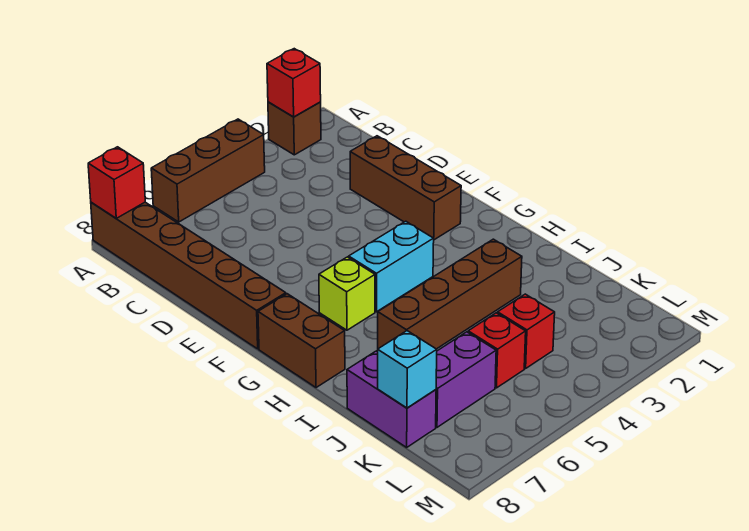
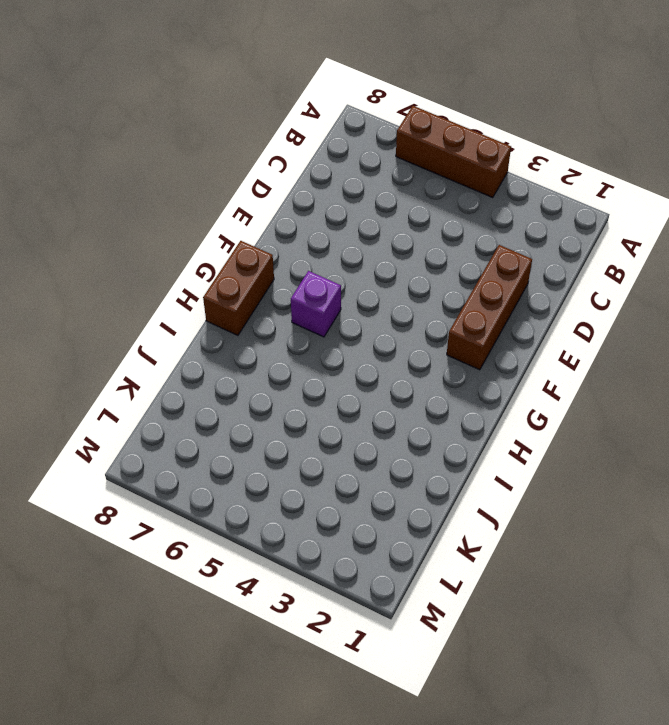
purple 1x1 brick [291,271,341,337] -> lime 1x1 brick [319,257,375,330]
none -> brown 1x1 brick [268,102,321,155]
none -> brown 1x6 brick [91,202,286,349]
none -> cyan 1x2 brick [349,221,434,312]

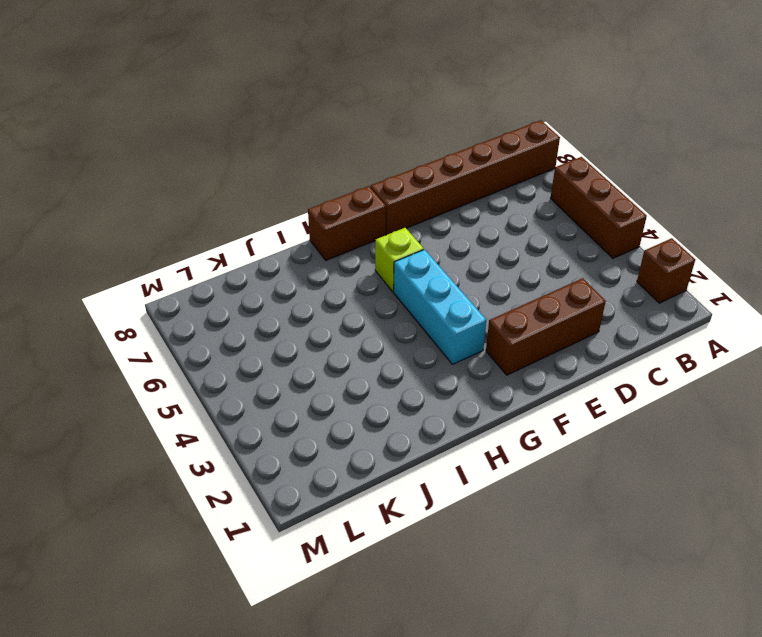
cyan 1x3 brick [394,250,486,364] -> cyan 1x2 brick [349,221,434,312]
none -> brown 1x4 brick [378,239,522,349]
none -> purple 1x2 brick [347,351,436,447]
none -> red 1x1 brick [498,294,555,369]

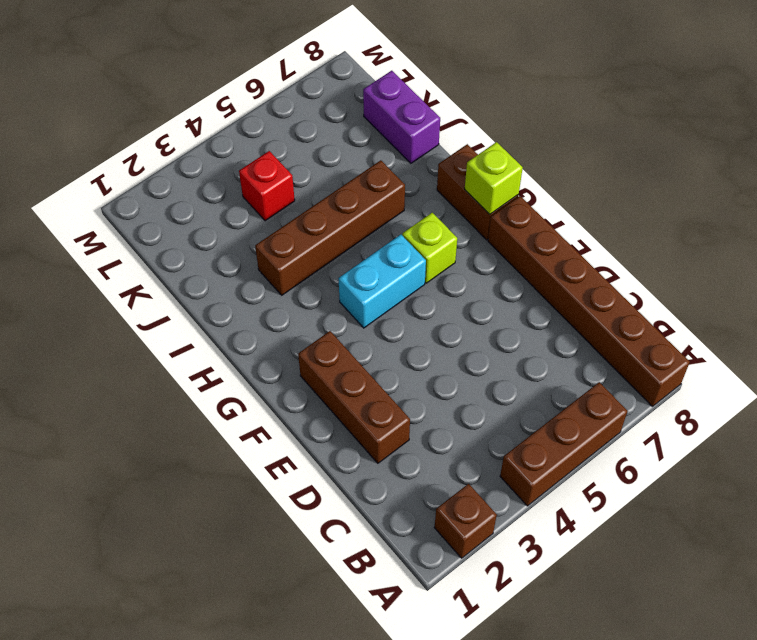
lime 1x1 brick [465,142,523,214] -> none
none -> red 1x1 brick [468,313,526,388]
none -> purple 1x2 brick [436,332,496,427]
none -> red 1x1 brick [267,49,321,117]

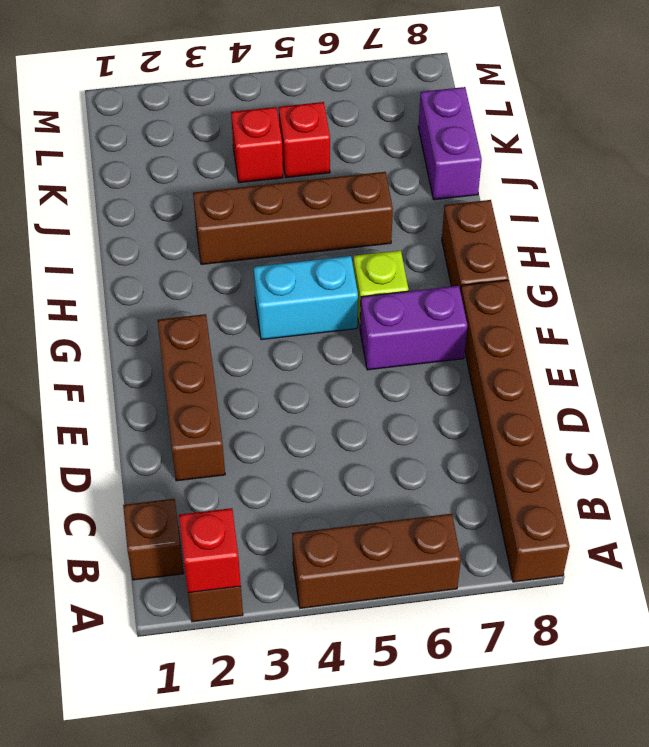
brown 1x1 brick [123,499,184,580] -> none
purple 1x2 brick [360,286,467,370] -> purple 1x2 brick moved to [436,332,496,427]
none -> red 1x1 brick [88,147,145,218]
none -> cyan 1x1 brick [378,331,437,408]

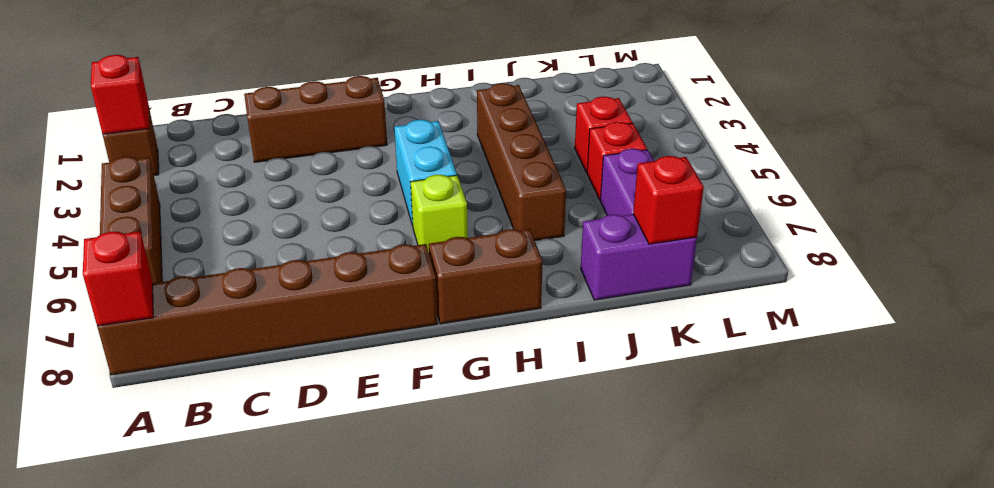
red 1x1 brick [633,156,704,244] -> cyan 1x1 brick [378,331,437,408]

